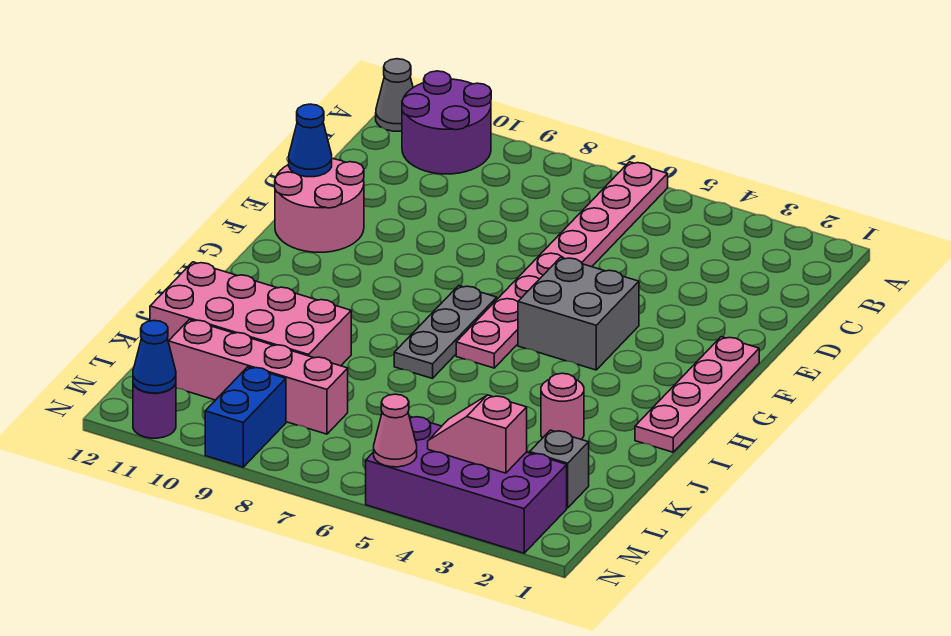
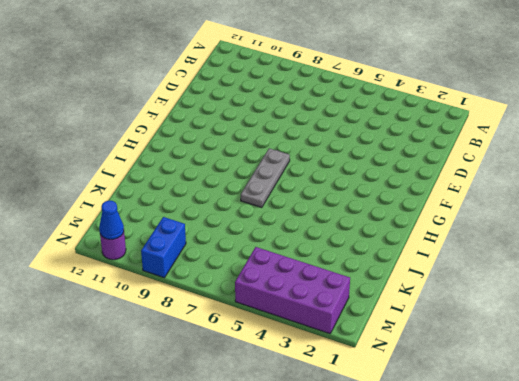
none -> pink 1x8 plate [456,162,668,368]
none -> purple 2x2 round brick [402,71,491,174]
none -> grey 1x1 cone [376,59,413,131]

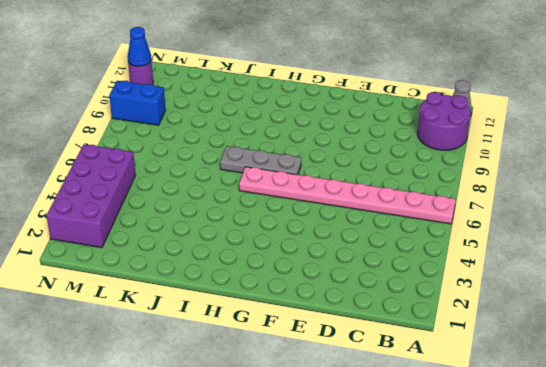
none -> pink 2x2 round brick [275,159,364,252]
none -> pink 1x4 plate [635,337,759,452]
none -> grey 2x2 brick [518,257,639,370]

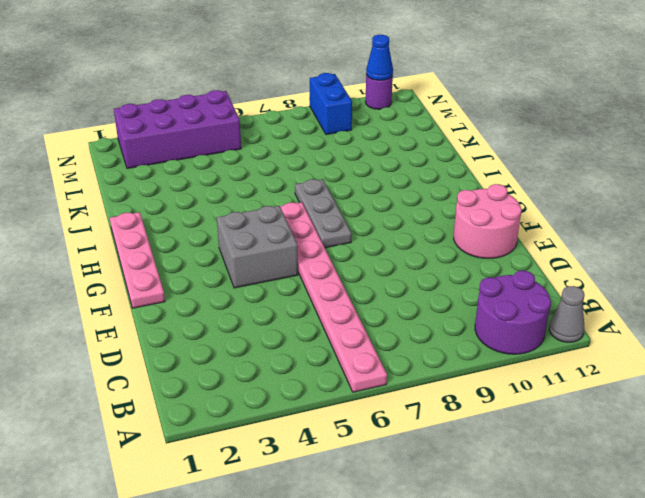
none -> pink 1x1 round brick [541,373,584,440]
none -> pink 2x4 brick [150,262,351,366]
none -> grey 1x1 brick [530,430,589,508]

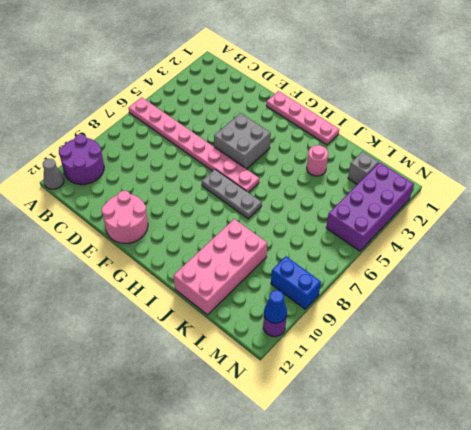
none -> pink 1x4 brick [169,319,348,434]
none -> blue 1x1 cone [289,104,332,177]
none -> pink 1x2 slope [428,395,527,473]

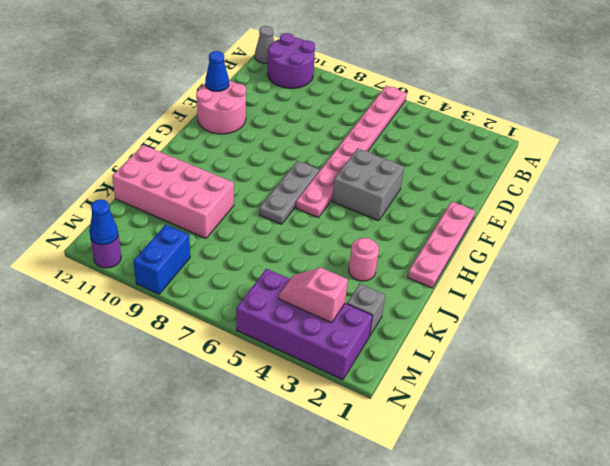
none -> pink 1x4 brick [169,319,348,434]
none -> pink 1x1 cone [374,394,417,467]

